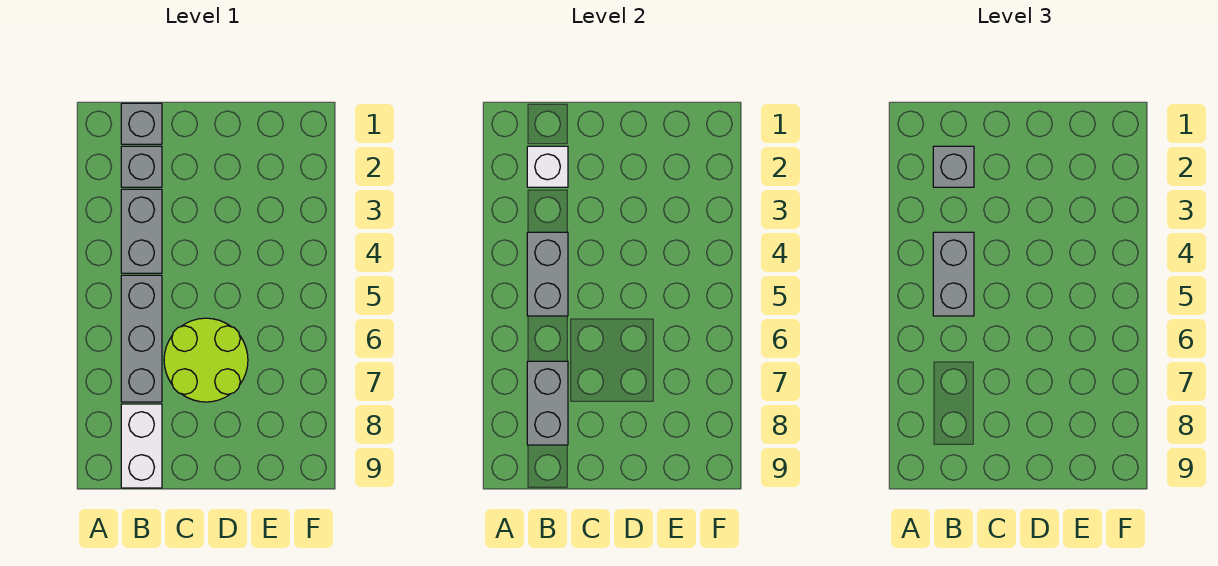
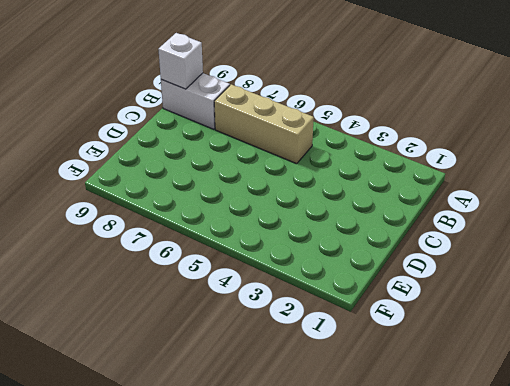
tan 1x3 brick [214,84,314,164] -> grey 1x3 brick [121,275,162,402]
white 1x1 brick [158,33,203,89] -> white 1x1 brick moved to [527,146,568,187]
none -> grey 1x1 brick [121,103,162,144]
none -> grey 1x1 brick [121,146,162,187]

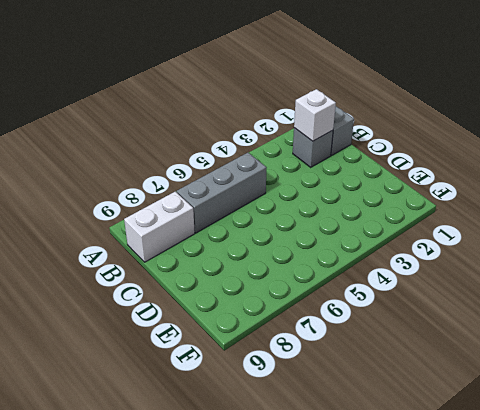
none -> grey 1x2 brick [121,189,162,273]
none -> lime 2x2 round brick [164,318,248,402]

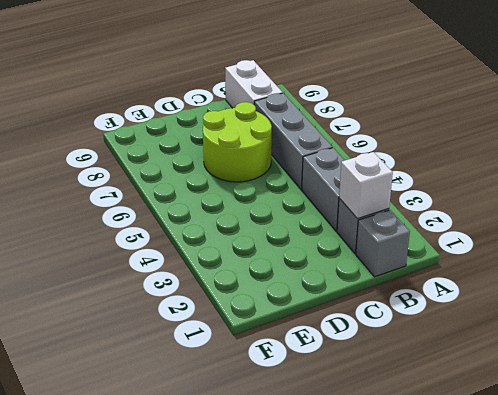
none -> grey 1x2 brick [527,232,568,316]
none -> grey 1x2 brick [527,361,568,445]

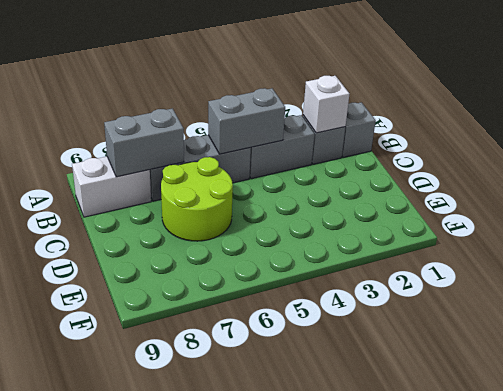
none -> grey 1x1 brick [933,146,974,187]
none -> grey 1x2 brick [933,232,974,316]

